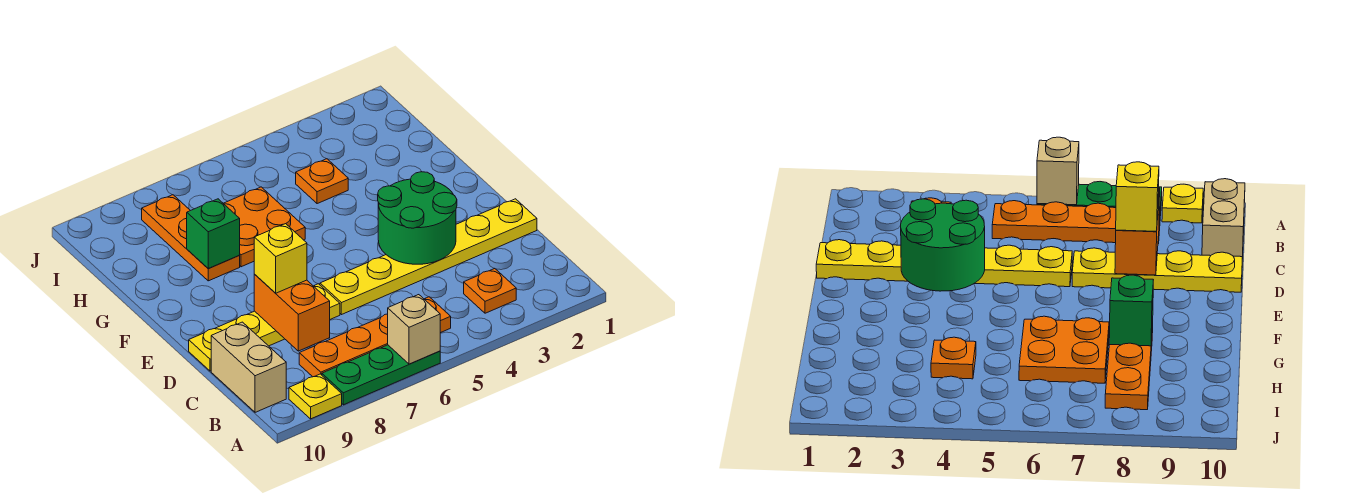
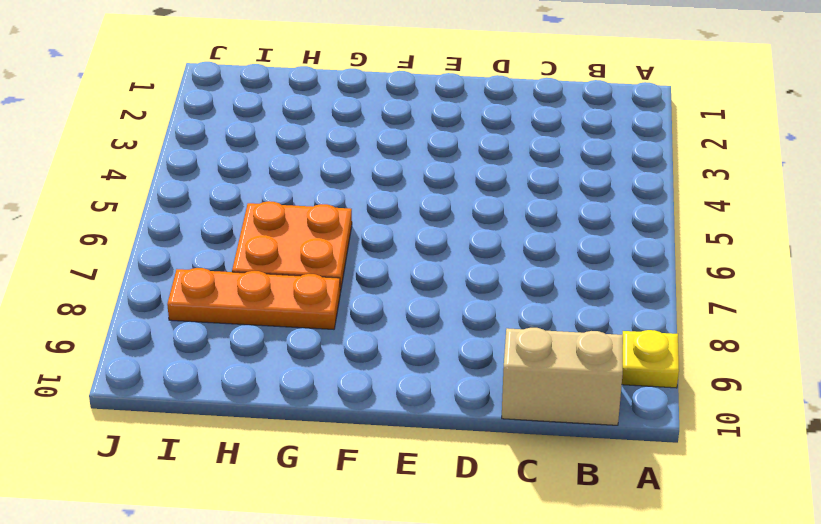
none -> green 1x3 plate [322,345,440,405]
none -> orange 1x1 plate [464,269,516,313]
none -> orange 1x4 plate [299,297,451,377]

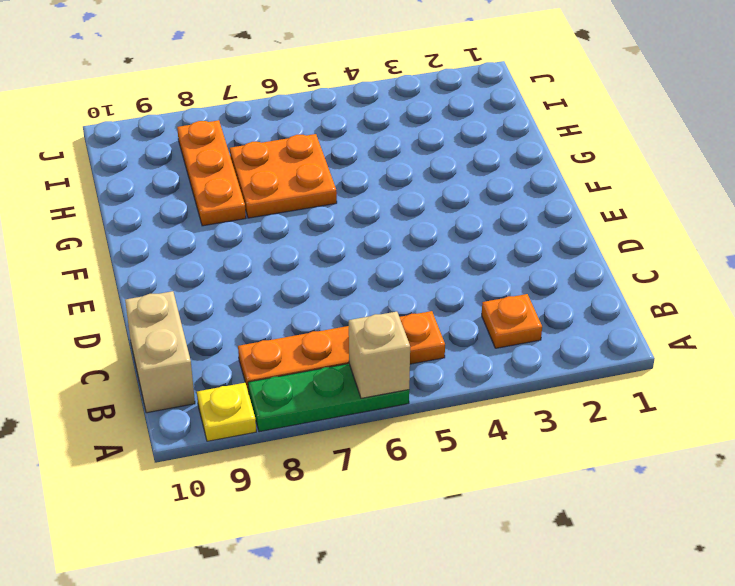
none -> yellow 1x6 plate [320,199,537,315]
none -> yellow 1x4 plate [189,284,340,371]
none -> orange 1x1 plate [296,159,348,204]

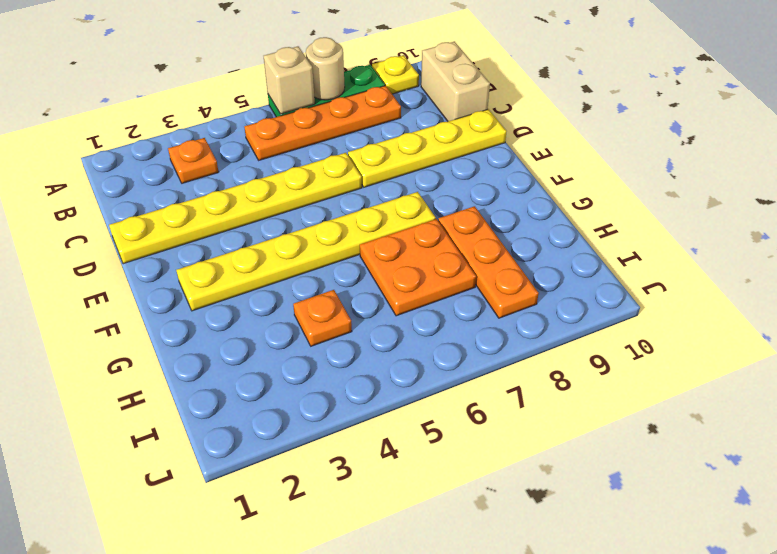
tan 1x1 round brick [306,37,345,100] -> none
yellow 1x6 plate [176,192,436,311] -> none
none -> orange 1x2 brick [254,274,330,351]
none -> green 2x2 round brick [378,172,457,264]
none -> green 1x1 brick [187,199,240,269]

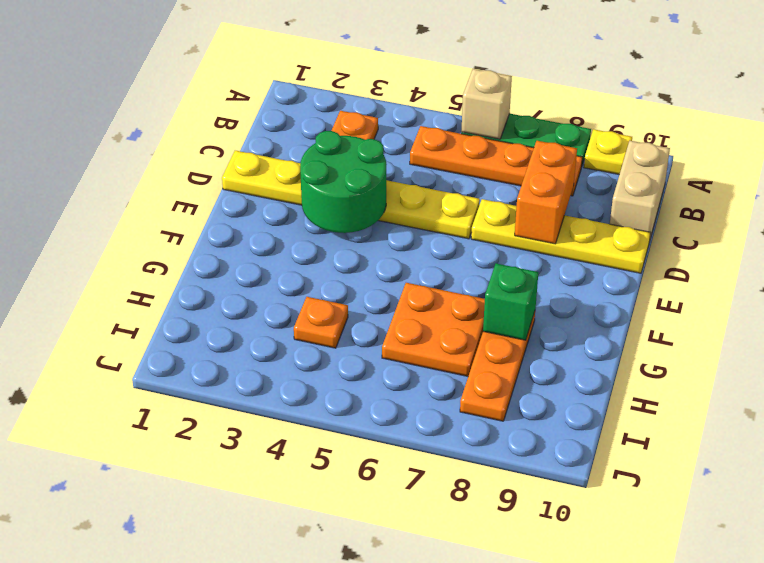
none -> yellow 1x1 brick [254,224,307,293]

